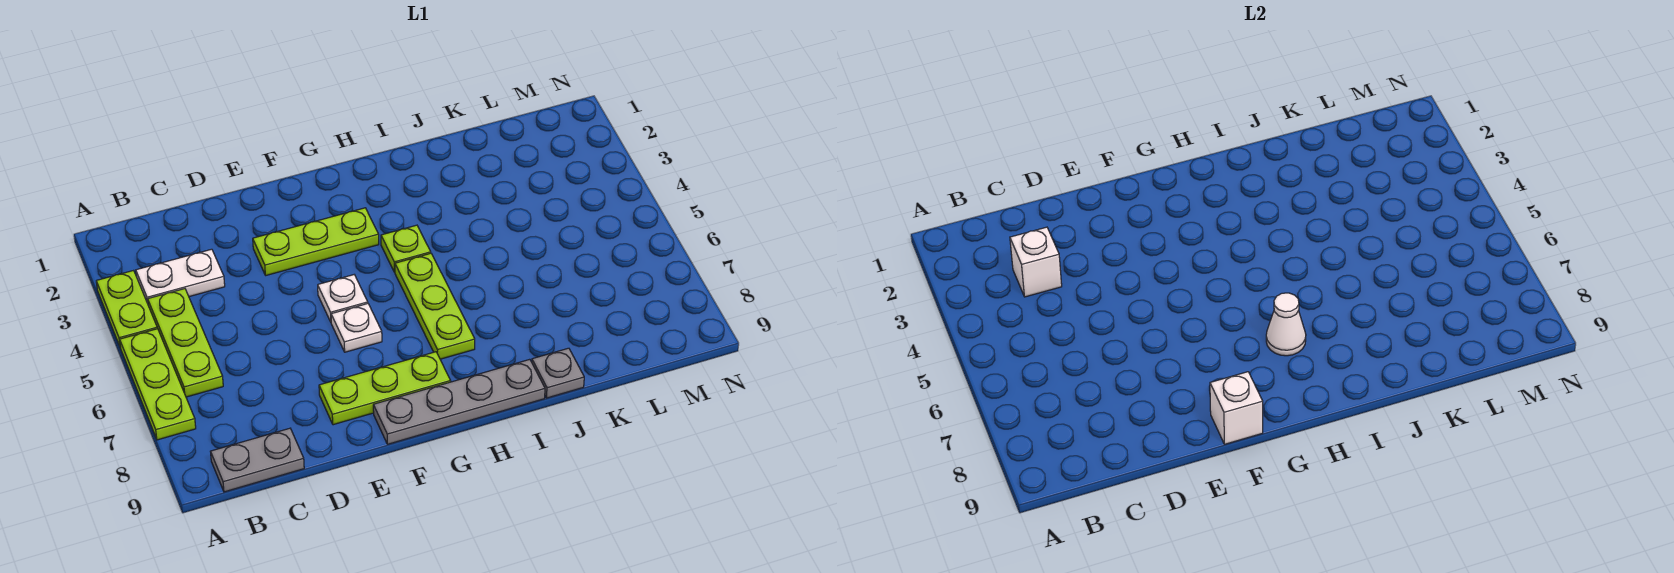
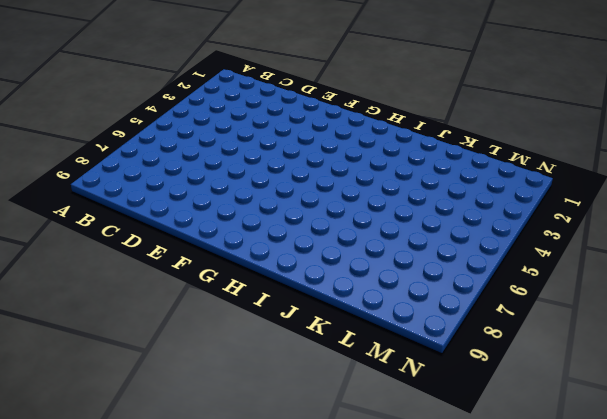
none -> lime 1x2 plate [96,270,157,348]
none -> lime 1x3 plate [120,329,196,440]
none -> white 1x2 plate [136,249,225,303]

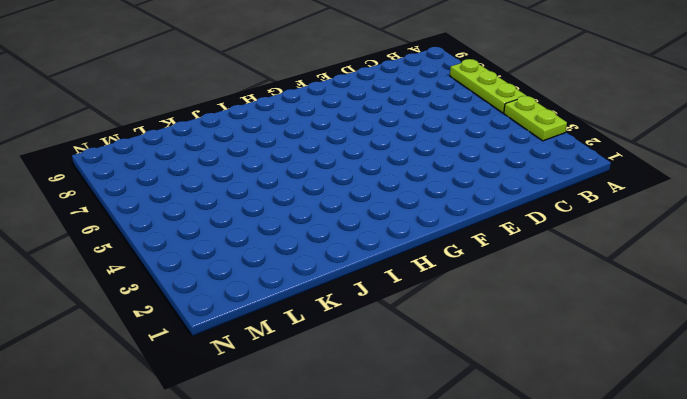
none -> white 1x2 plate [136,249,225,303]
none -> lime 1x3 plate [148,289,223,397]
none -> grey 1x2 plate [210,428,304,492]

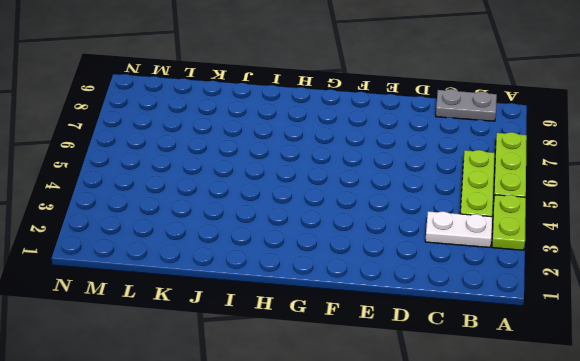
none -> lime 1x3 plate [253,208,379,275]
none -> lime 1x3 plate [319,352,451,425]
none -> white 1x1 plate [318,275,368,322]

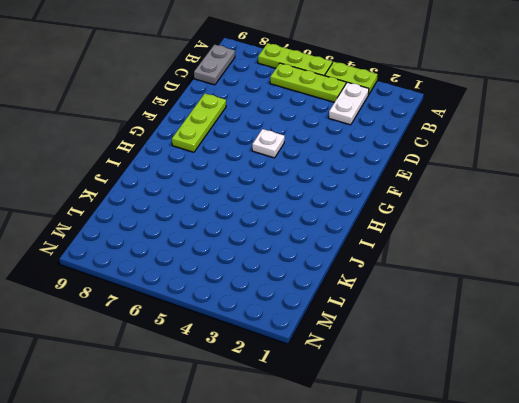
none -> lime 1x3 plate [253,208,379,275]
none -> white 1x1 plate [331,304,382,352]
none -> grey 1x4 plate [373,359,545,444]

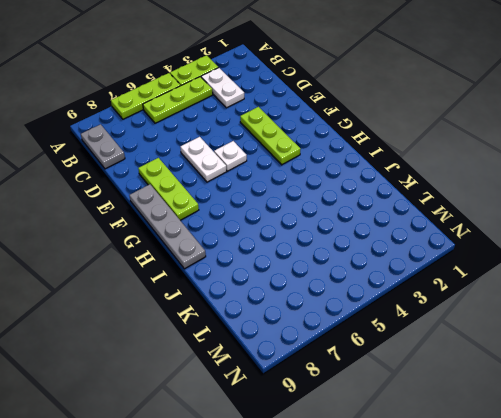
white 1x2 plate [180,137,227,182] -> white 1x1 plate [331,304,382,352]
none -> lime 1x1 plate [381,225,431,272]
none -> lime 1x3 plate [395,253,475,359]
none -> grey 1x1 plate [532,348,584,398]

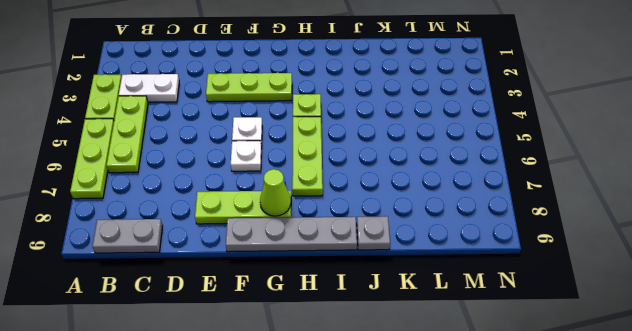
lime 1x1 cone [260,169,291,216] -> none
none -> white 1x1 brick [1010,227,1062,297]
none -> white 1x1 brick [1210,372,1263,444]
none -> white 1x1 cone [1266,293,1306,356]

